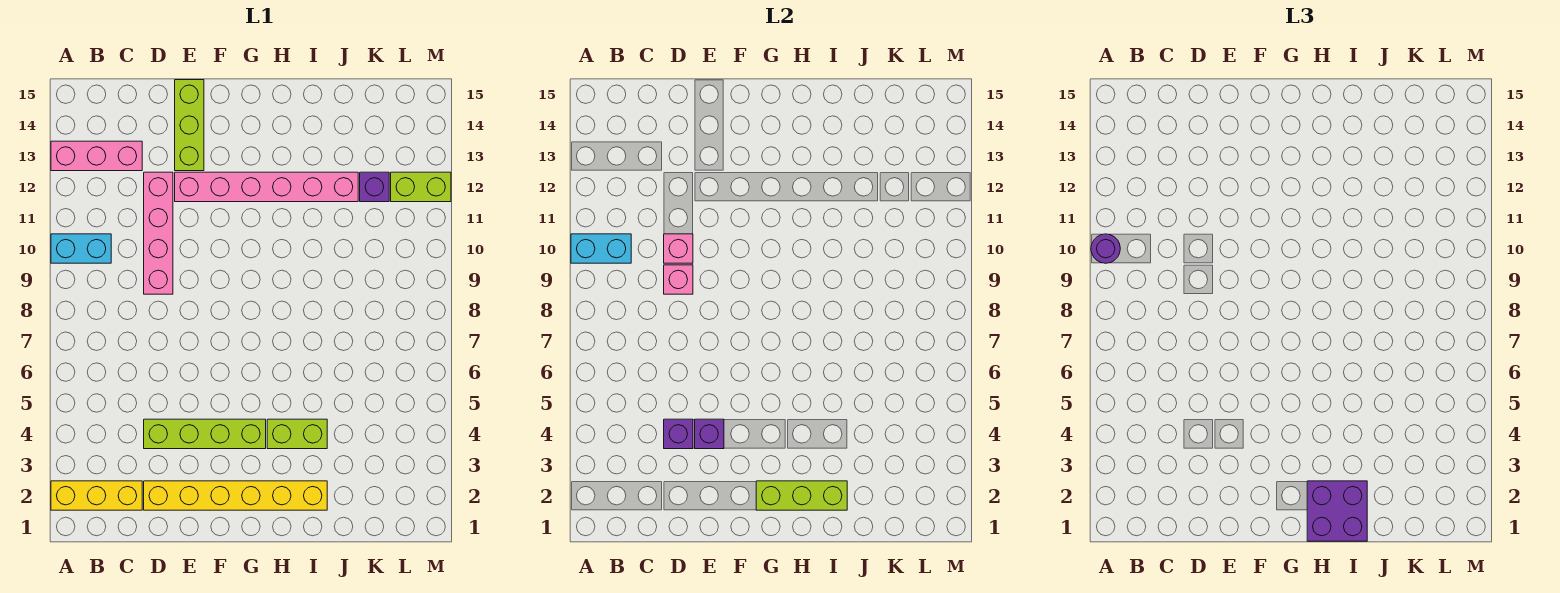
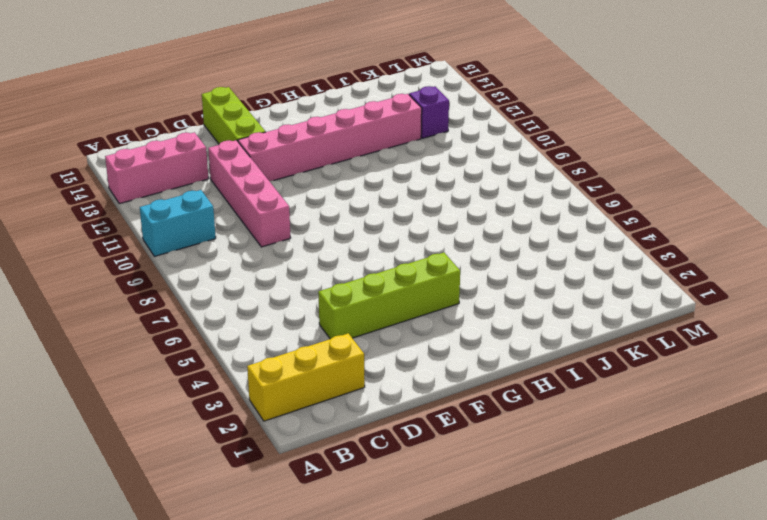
none -> yellow 1x6 brick [144,481,327,510]
none -> lime 1x2 brick [267,419,327,449]
none -> lime 1x2 brick [391,172,451,202]

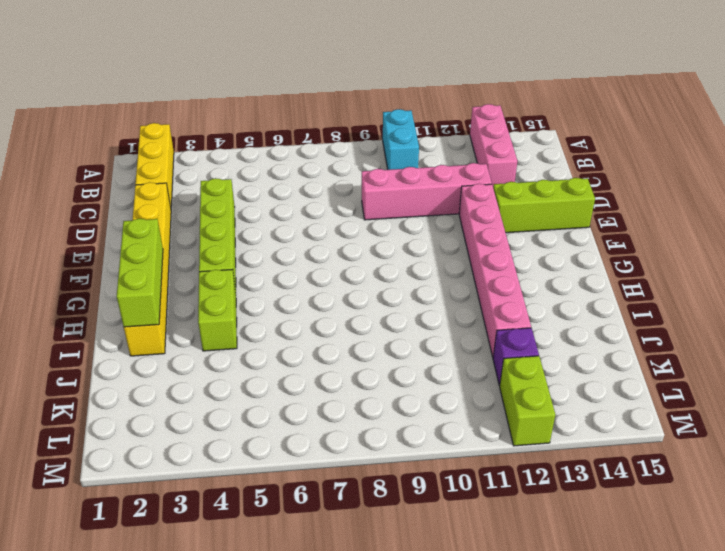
none -> cyan 1x2 brick [571,234,631,263]
none -> purple 1x1 brick [664,419,693,449]
none -> pink 1x1 brick [664,265,693,294]

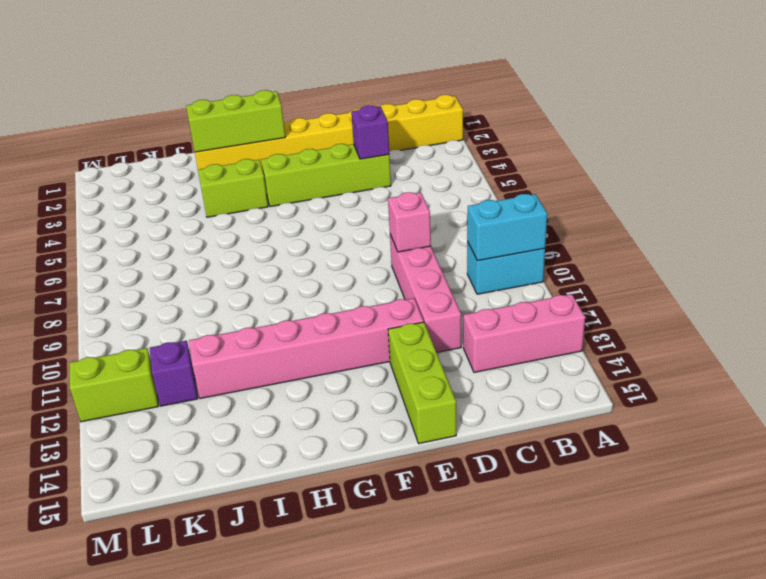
none -> pink 1x1 brick [664,234,693,263]
none -> purple 1x1 brick [695,419,724,449]
none -> purple 1x1 round brick [1091,234,1120,263]

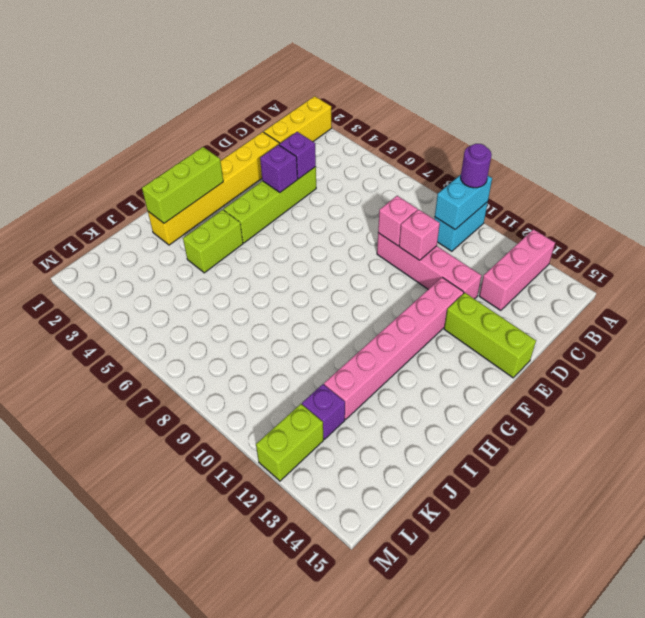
none -> purple 2x2 brick [1307,481,1367,541]

